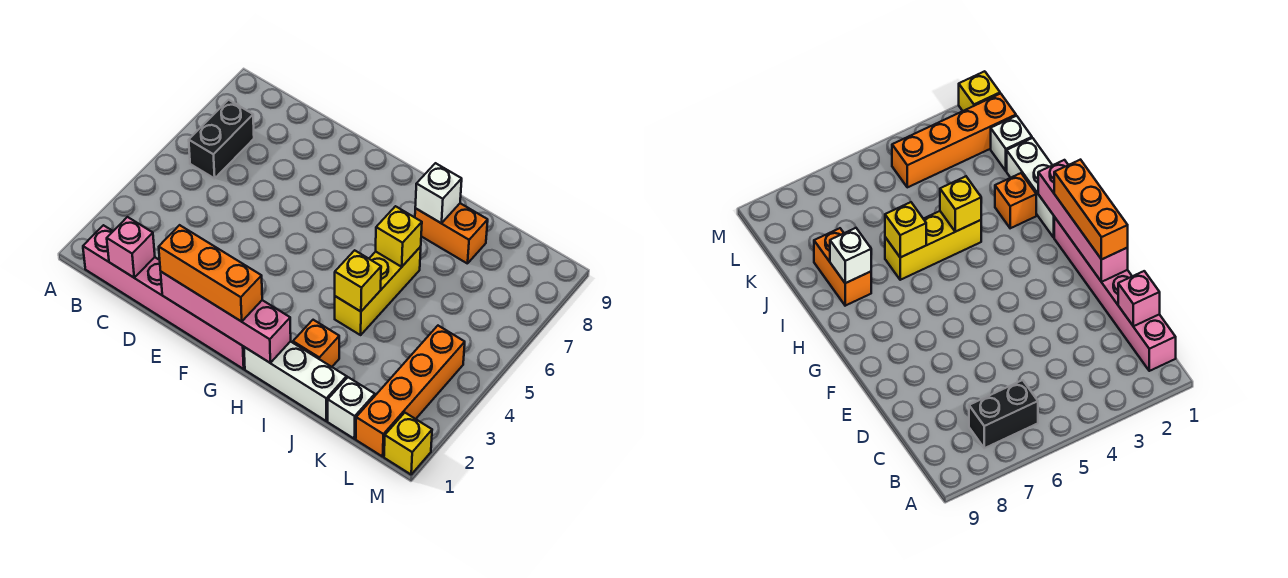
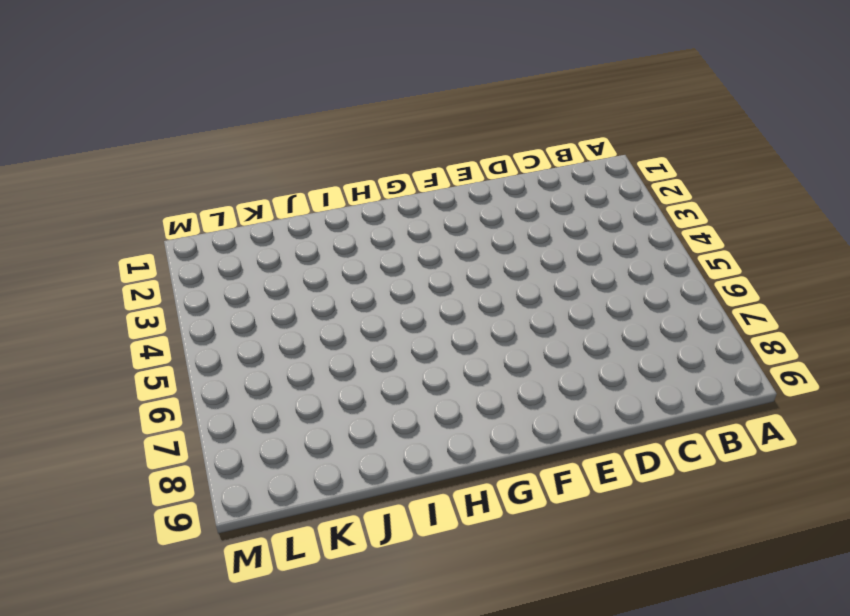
none -> pink 1x6 brick [83,225,245,369]
none -> black 1x2 brick [189,100,254,178]
none -> white 1x3 brick [244,341,347,421]

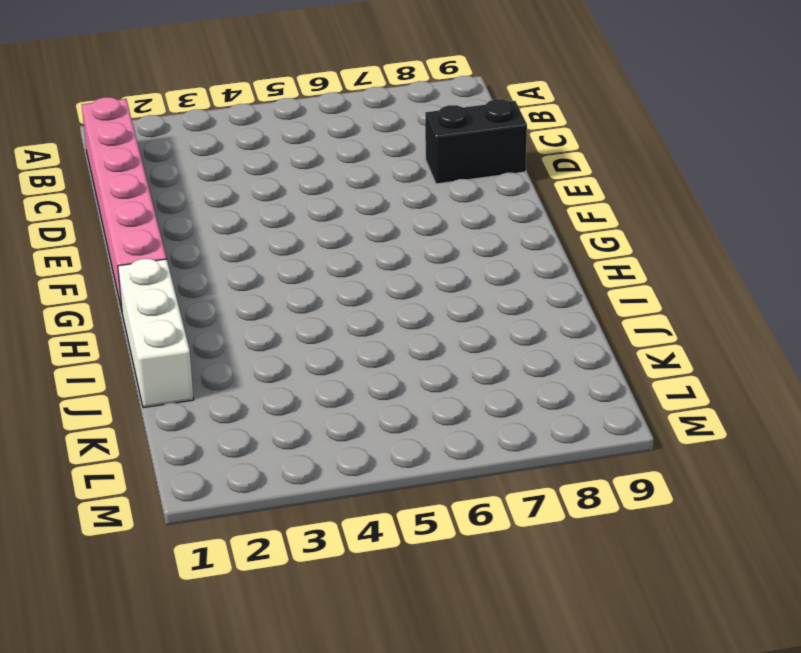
black 1x2 brick [425,99,527,184] -> black 1x2 brick moved to [189,100,254,178]
none -> orange 1x1 brick [293,320,339,367]
none -> yellow 1x3 brick [335,247,421,335]
none -> orange 1x2 brick [415,203,488,264]

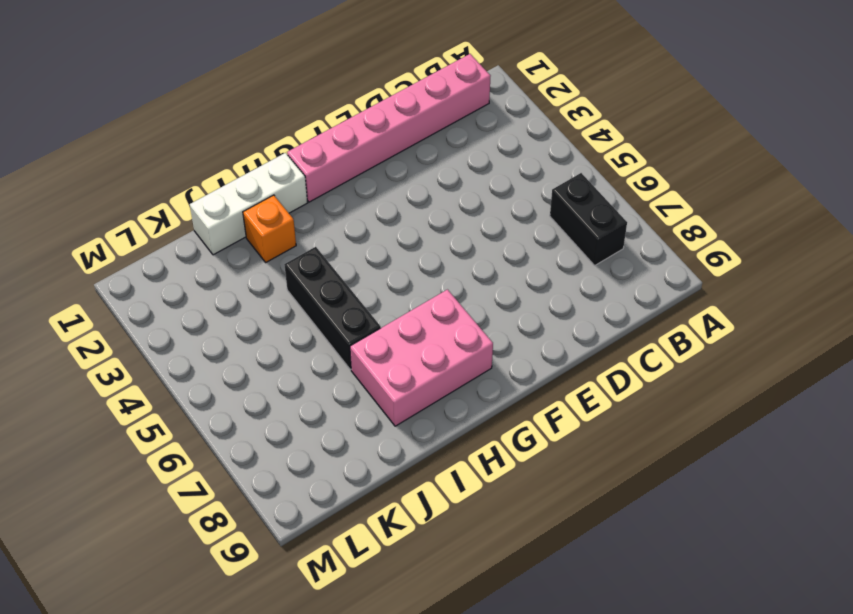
pink 2x3 brick [350,290,493,426] -> orange 1x2 brick [415,203,488,264]
black 1x3 brick [284,247,381,370] -> yellow 1x3 brick [335,247,421,335]
none -> white 1x1 brick [328,377,375,439]
none -> orange 1x4 brick [356,326,465,457]
none -> yellow 1x1 brick [384,413,432,474]

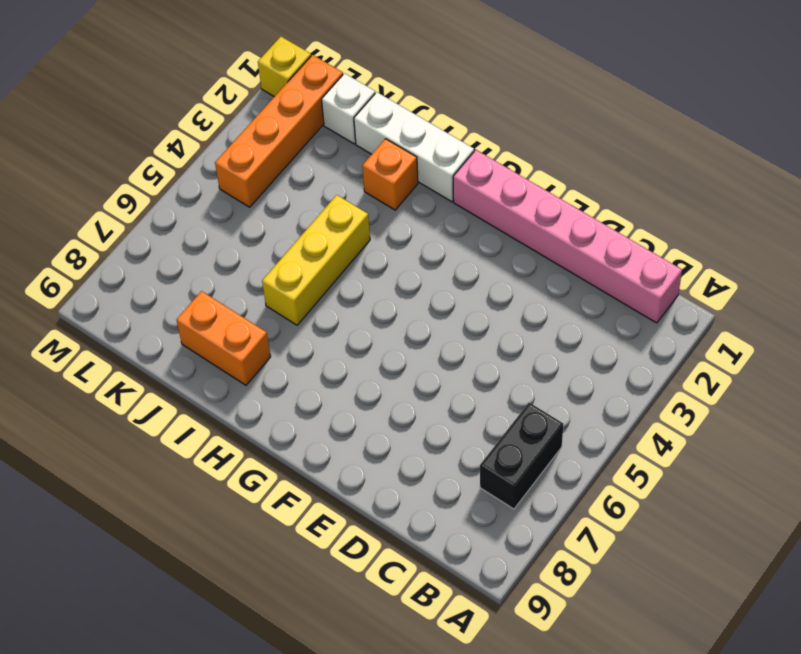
none -> pink 1x1 brick [107,217,155,278]
none -> pink 1x4 brick [161,272,291,363]
none -> yellow 1x1 brick [335,250,381,312]

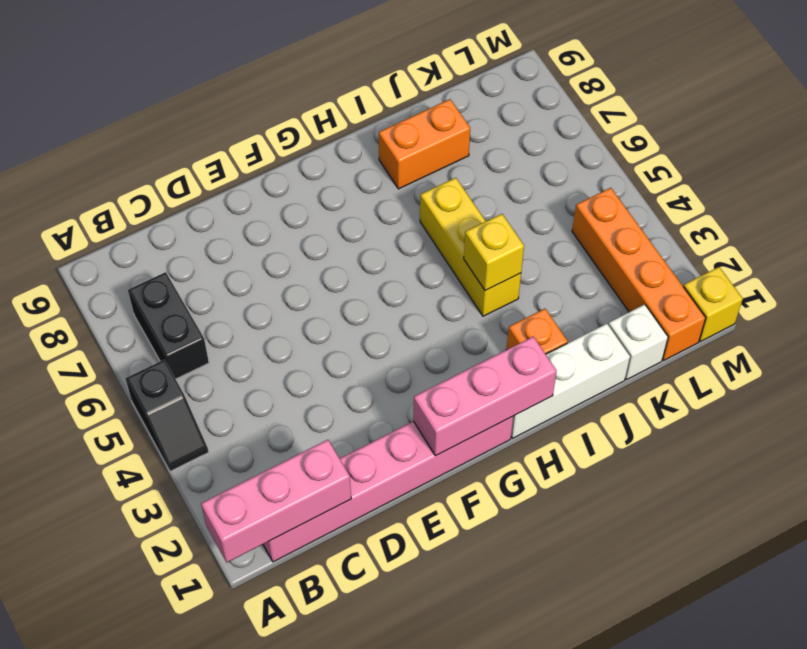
pink 1x3 brick [201,440,351,562] -> pink 1x1 brick [107,217,155,278]
black 1x2 slope [125,360,209,471] -> none
pink 1x3 brick [413,337,557,456] -> pink 1x4 brick [161,272,291,363]
none -> yellow 1x1 brick [376,206,422,267]
none -> white 1x1 brick [415,163,462,223]
none -> orange 1x3 brick [159,225,262,322]

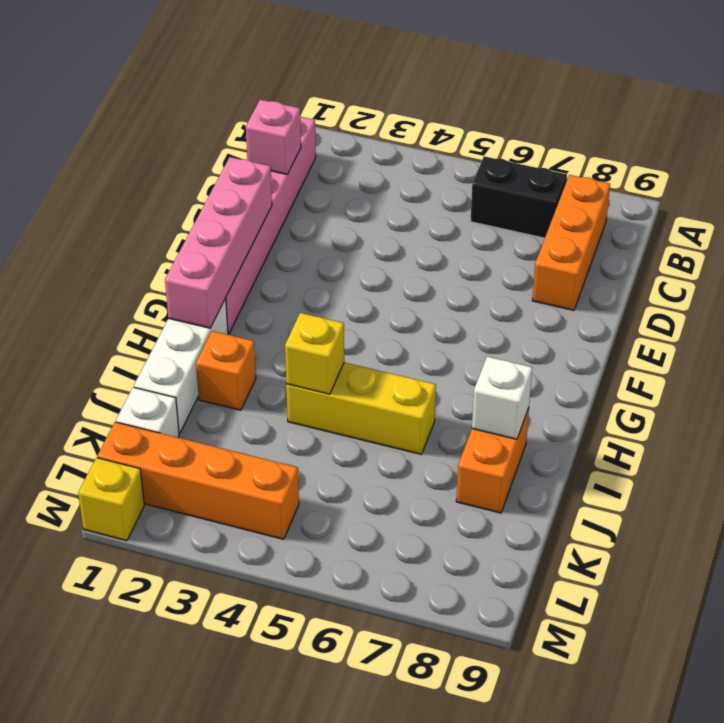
orange 1x3 brick [532,175,610,310] -> orange 1x3 brick moved to [159,225,262,322]
none -> yellow 1x1 brick [376,206,422,267]

